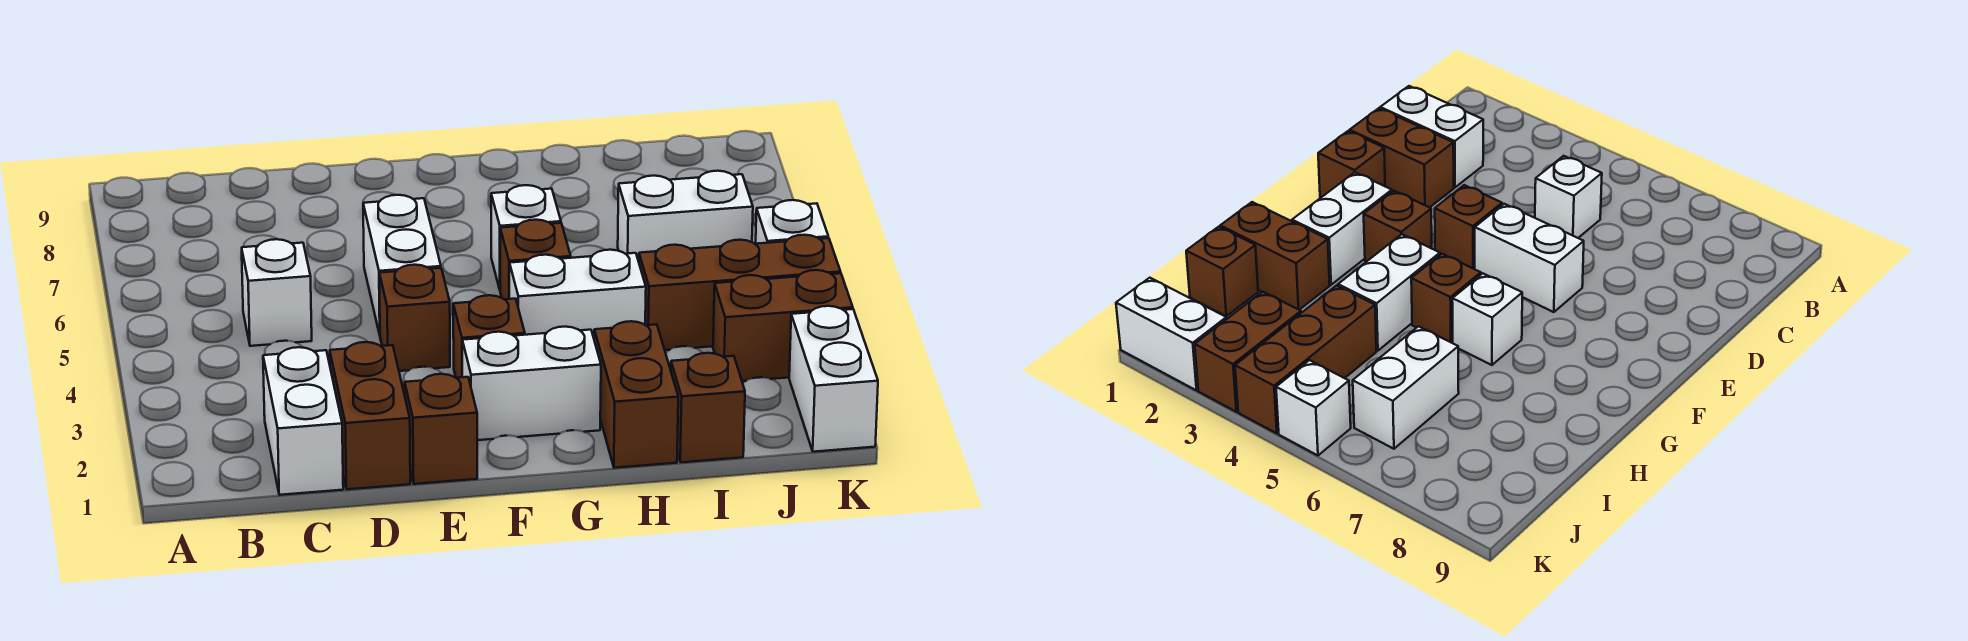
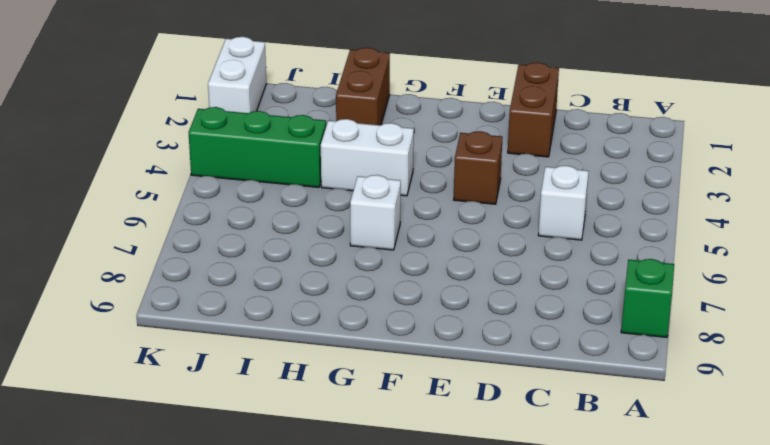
green 1x1 brick [621,259,674,337] -> none
green 1x3 brick [188,107,326,187] -> brown 1x3 brick [639,235,841,350]
none -> white 1x2 brick [263,347,343,495]
none -> brown 1x1 brick [405,374,477,484]
none -> white 1x2 brick [363,195,441,335]

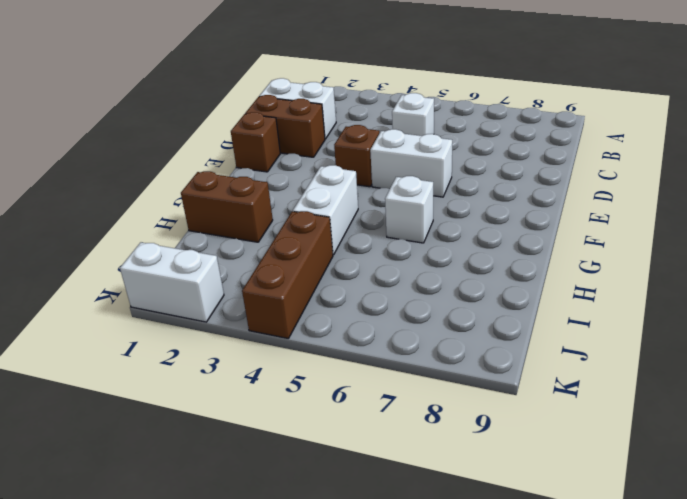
none -> white 1x2 brick [462,327,601,440]
none -> brown 1x1 brick [453,295,525,378]
none -> brown 1x1 brick [500,220,571,299]

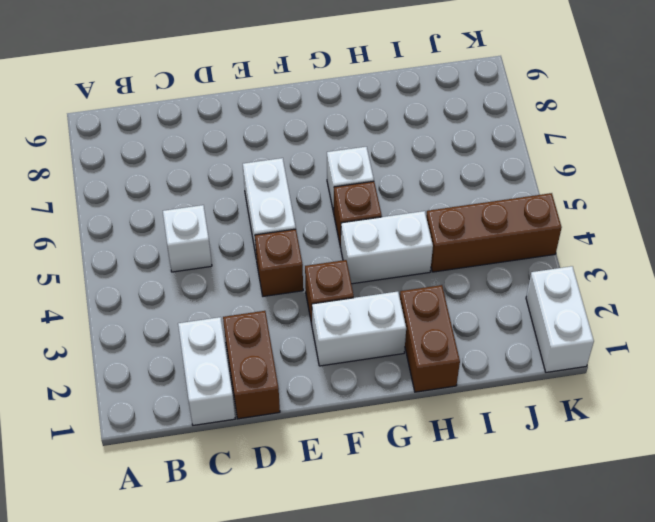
none -> brown 1x1 brick [405,374,477,484]
none -> brown 1x1 brick [671,353,745,462]
none -> white 1x2 brick [618,171,753,262]

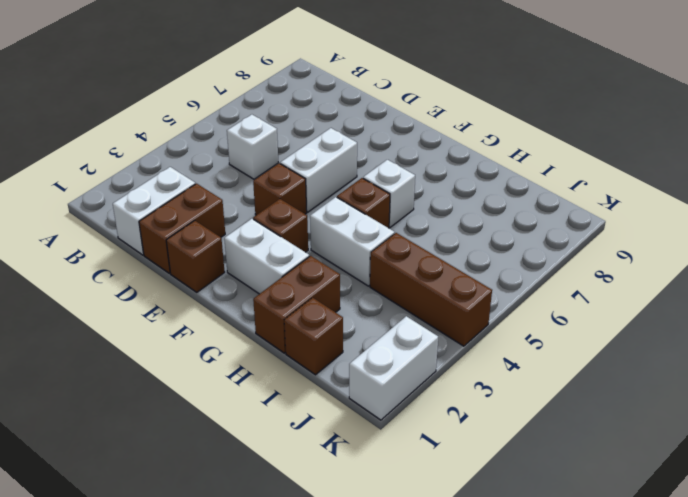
none -> white 1x2 brick [618,171,753,262]
none -> brown 1x2 brick [713,270,853,381]
none -> white 1x1 brick [756,200,828,244]

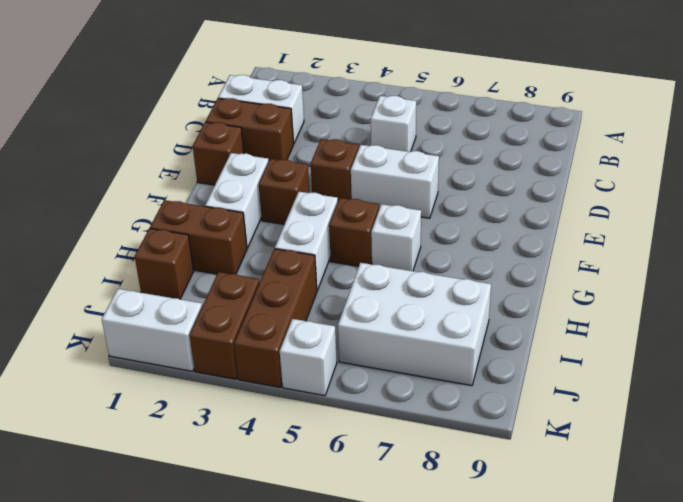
white 2x3 brick [338,263,491,386] -> white 1x2 brick [618,171,753,262]

